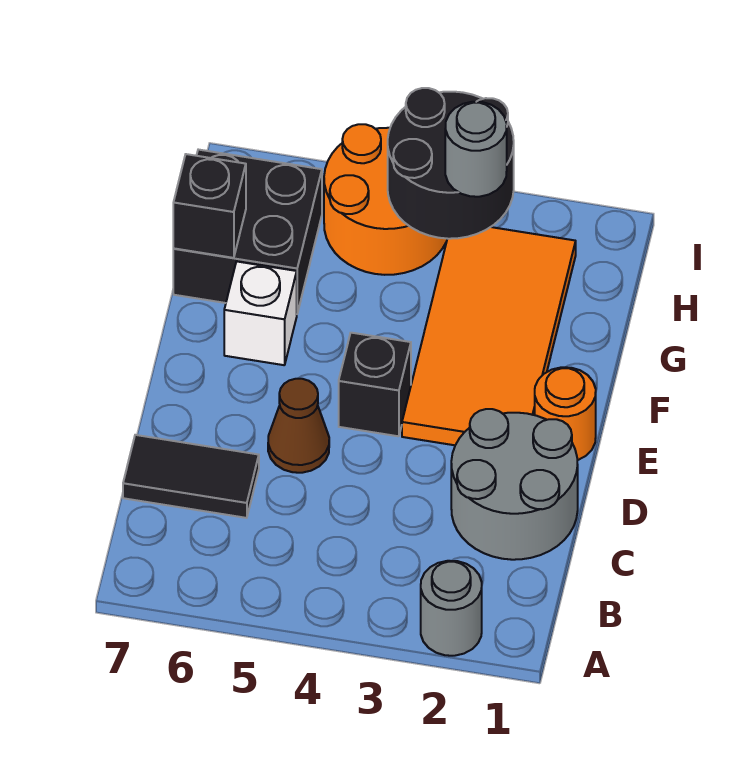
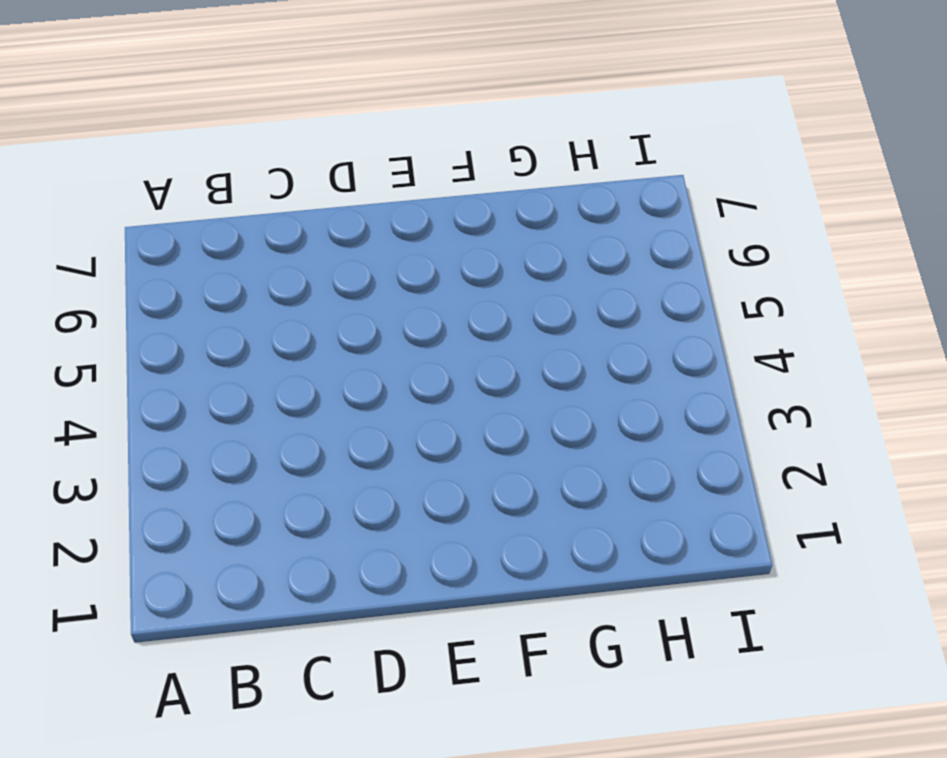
none -> grey 1x1 round brick [421,561,482,656]
none -> grey 2x2 round brick [451,409,578,560]
none -> black 1x2 tile [123,435,259,518]

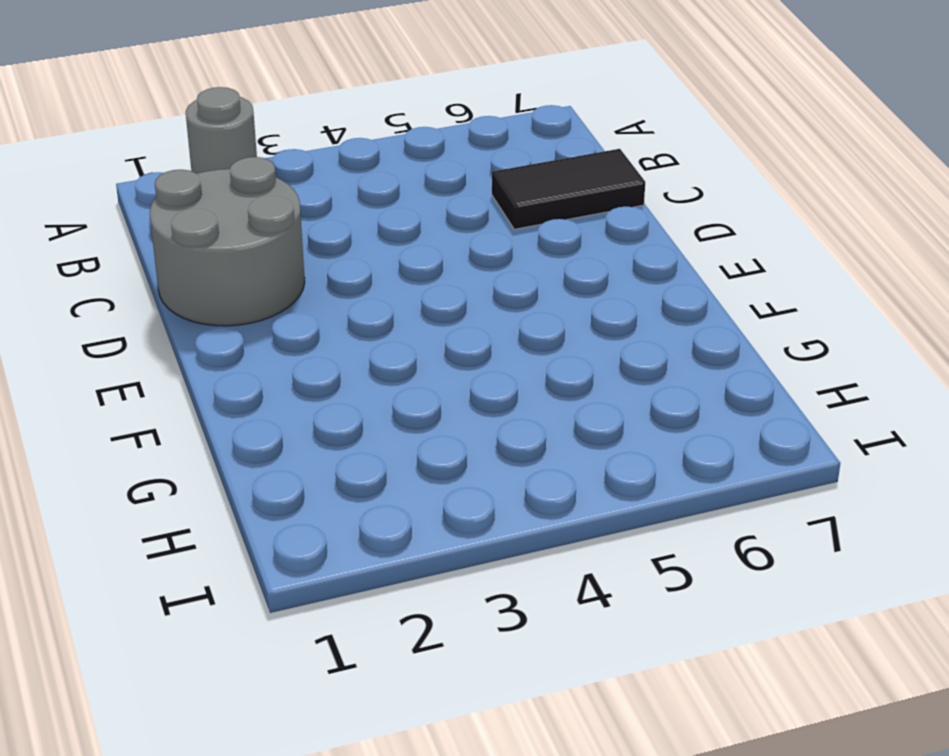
none -> brown 1x1 cone [268,379,329,473]
none -> orange 1x1 round brick [535,367,596,460]
none -> orange 2x4 tile [402,227,576,445]

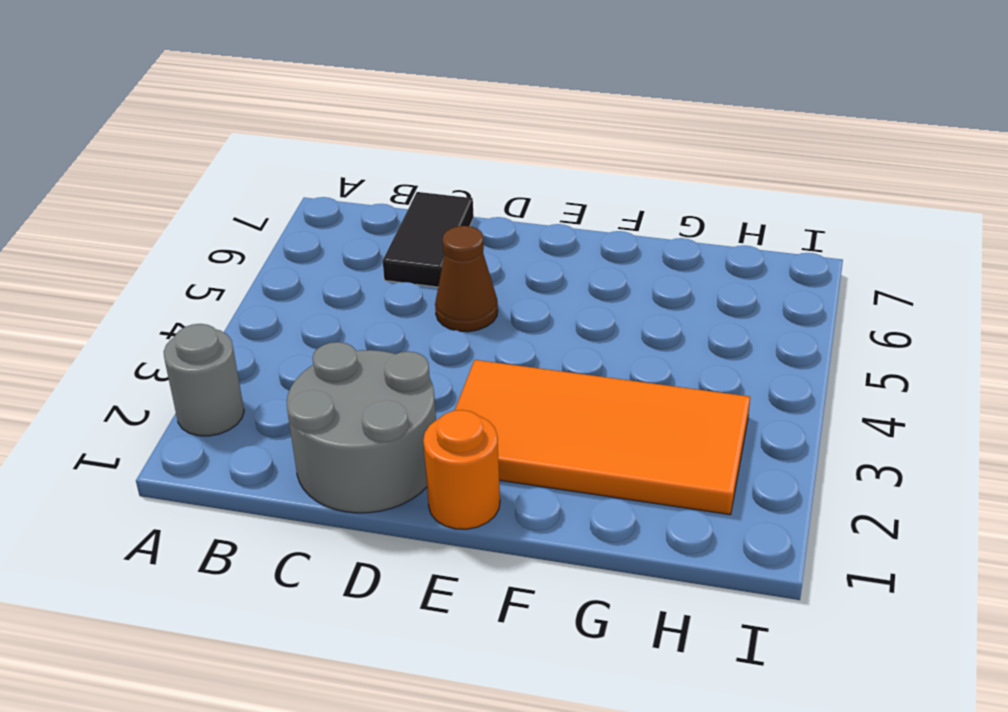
none -> black 1x1 brick [339,333,411,436]
none -> white 1x1 brick [224,262,297,365]
none -> black 2x2 brick [173,150,322,313]

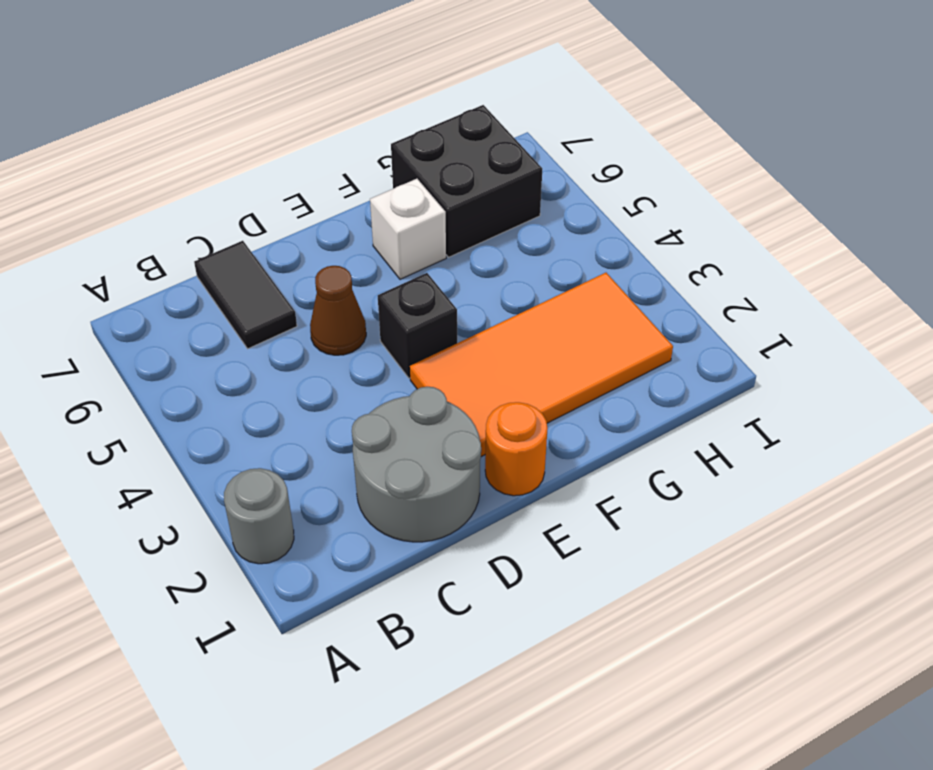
none -> orange 2x2 round brick [324,124,447,275]
none -> black 1x1 brick [173,154,246,258]
none -> black 2x2 round brick [388,88,514,239]

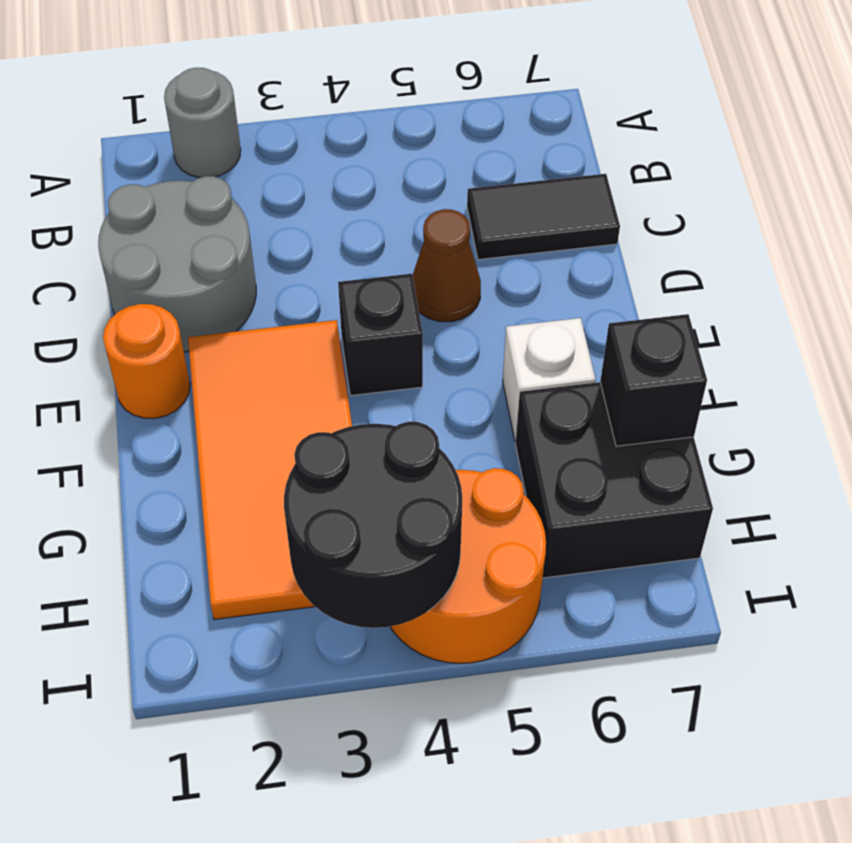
none -> grey 1x1 round brick [445,102,507,197]

